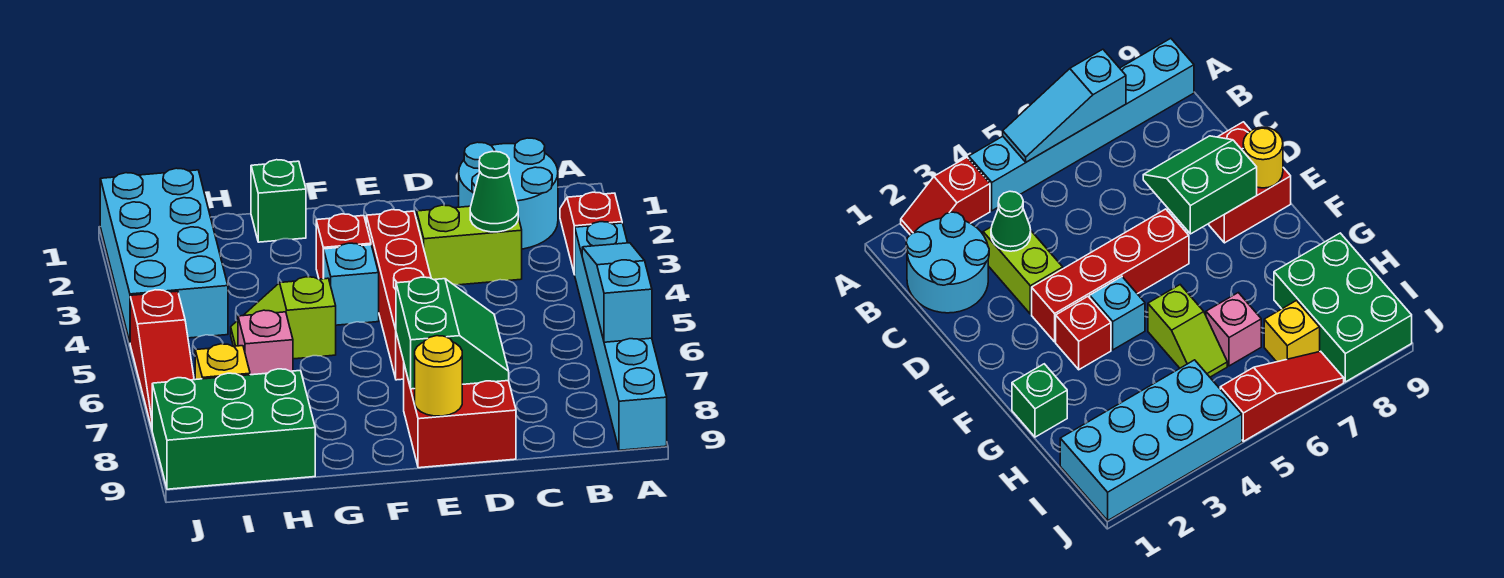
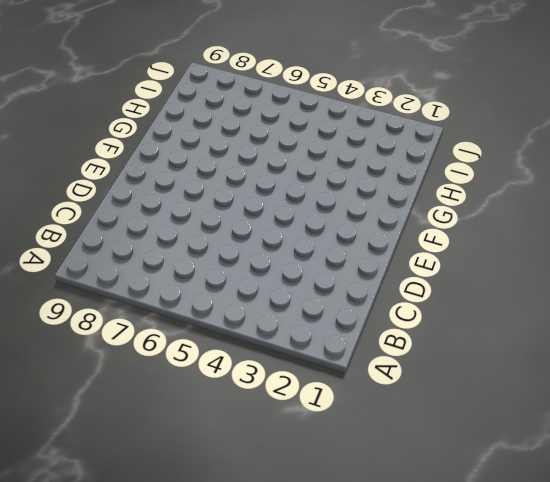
none -> red 1x2 slope [560,192,622,275]
none -> cyan 1x6 brick [575,222,667,450]
none -> cyan 2x2 round brick [459,138,558,249]

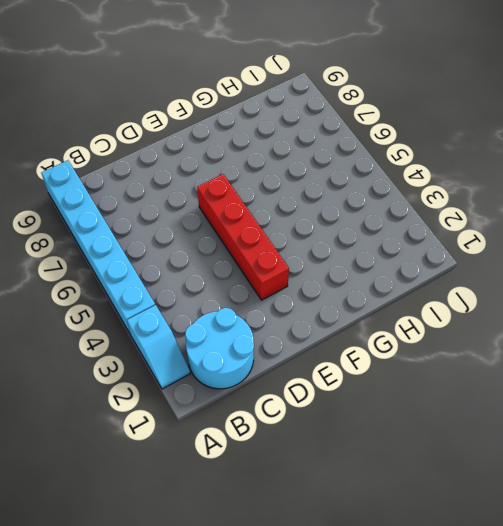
cyan 1x2 slope [127,305,190,389] -> red 1x2 slope [560,192,622,275]
none -> lime 1x2 brick [417,205,522,285]
none -> red 2x2 brick [404,365,516,468]
none -> red 1x1 brick [316,214,371,279]

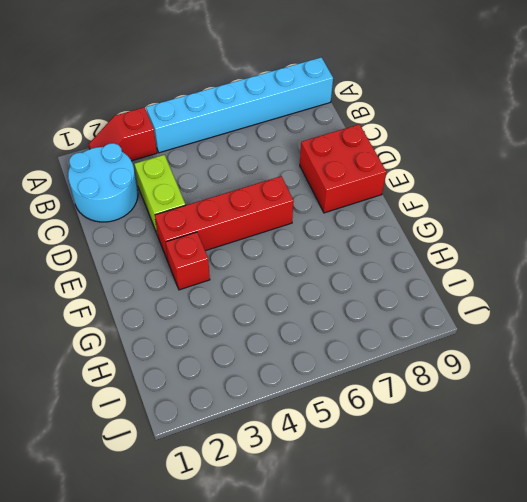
none -> cyan 1x1 brick [324,243,379,325]
none -> green 1x1 brick [251,160,306,242]
none -> lime 1x2 slope [231,277,336,359]

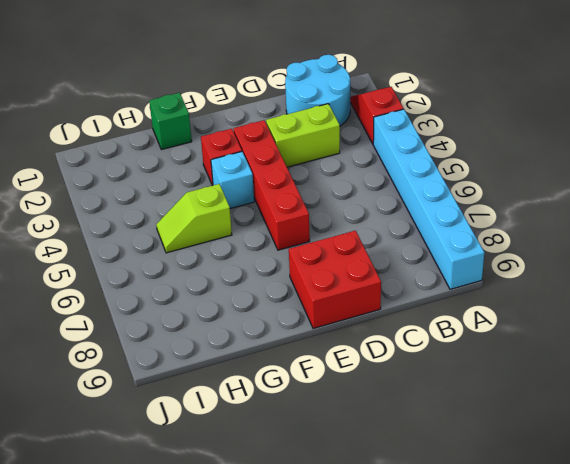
none -> pink 1x1 brick [238,310,293,375]
none -> green 2x3 brick [152,369,315,489]
none -> cyan 2x4 brick [100,168,228,342]

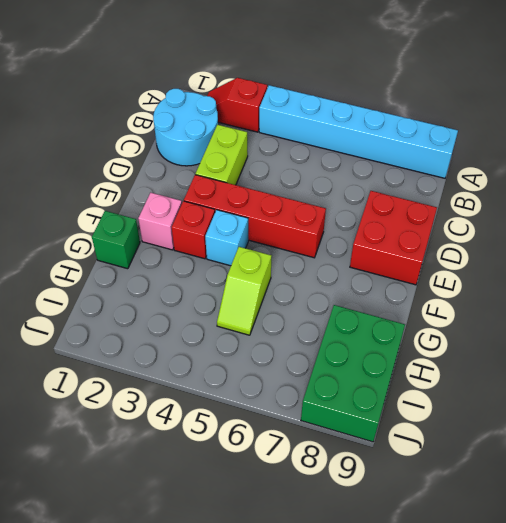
pink 1x1 brick [138,193,182,250] -> pink 1x1 brick moved to [238,310,293,375]
none -> cyan 2x4 brick [100,168,228,342]
none -> yellow 1x1 brick [195,344,250,379]
none -> red 1x3 slope [130,290,194,428]

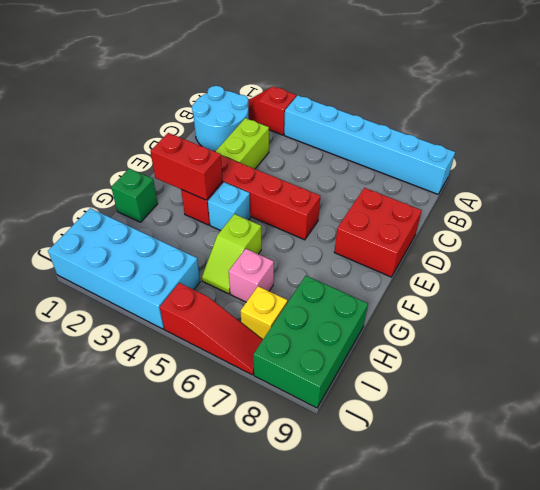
red 1x2 brick [150,133,223,200] -> none
none -> cyan 1x3 slope [582,243,652,342]
none -> green 1x1 cone [470,151,518,232]
none -> green 2x2 slope [396,277,509,389]

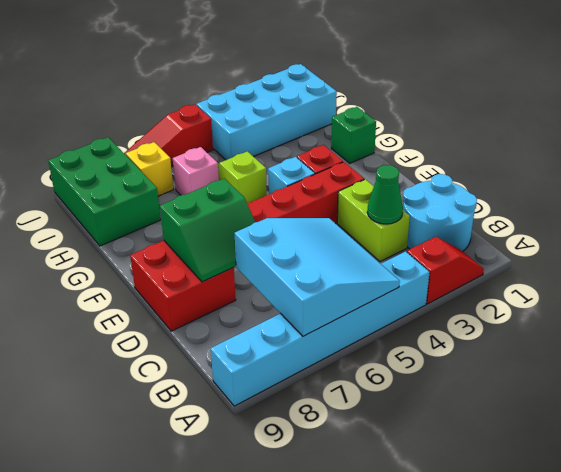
cyan 3x3 slope [235,218,400,336] -> cyan 1x3 slope [582,243,652,342]
none -> yellow 1x1 round brick [415,336,462,416]

